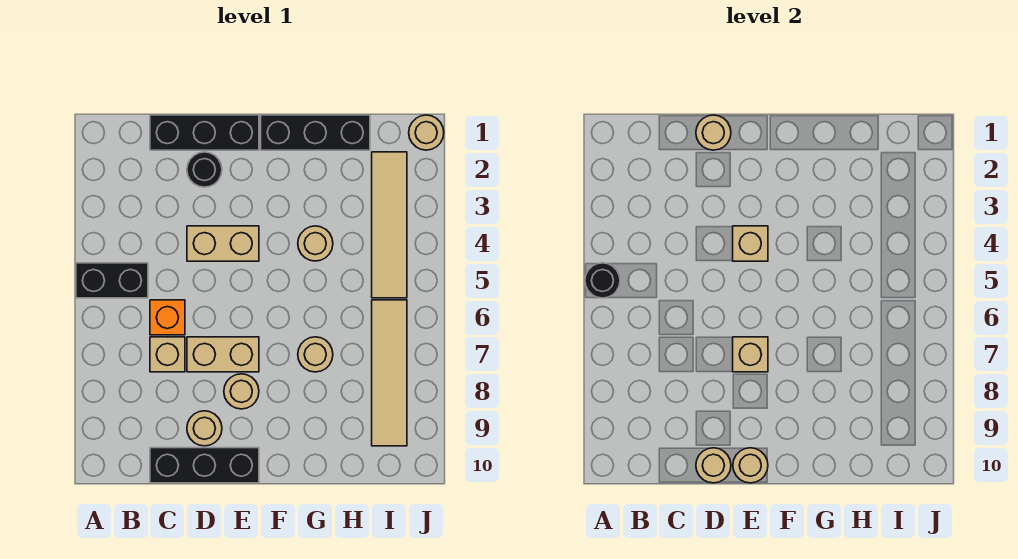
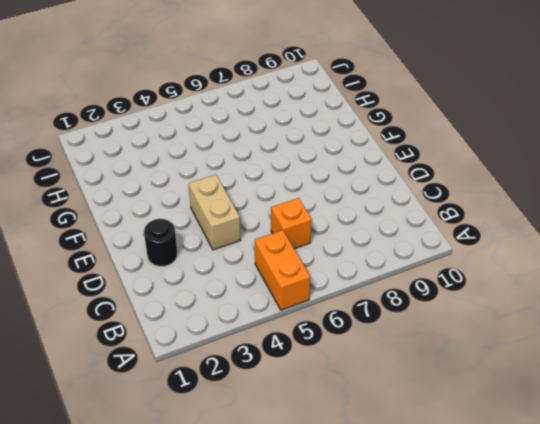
orange 1x2 brick [255,230,310,310] -> black 1x2 brick [76,263,148,298]
none -> black 1x3 brick [150,115,259,150]
none -> tan 1x1 brick [150,337,185,372]
none -> black 1x3 brick [150,448,259,483]

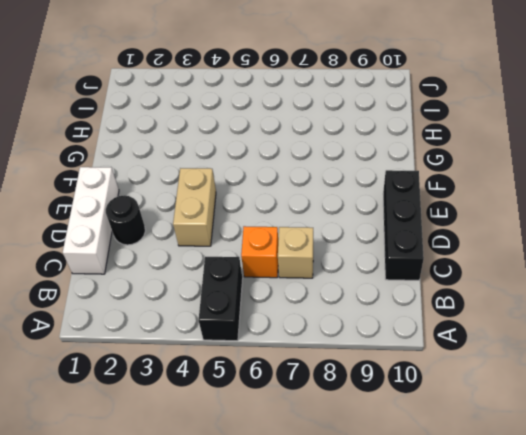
white 1x3 brick [63,167,119,274] -> black 1x3 brick [150,115,259,150]
none -> tan 1x2 brick [187,337,259,372]
none -> tan 1x1 round brick [187,411,222,446]
none -> tan 1x1 round brick [224,374,259,409]

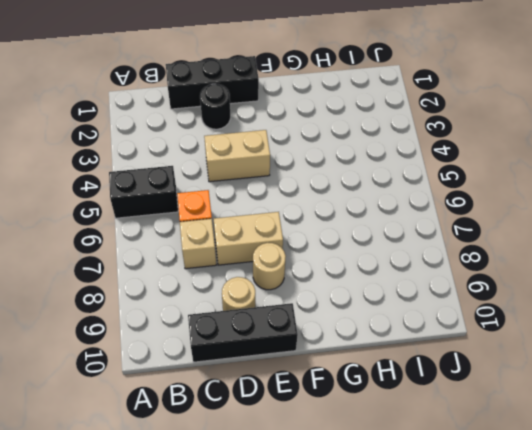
none -> black 1x3 brick [261,115,370,150]
none -> tan 1x1 round brick [298,226,333,261]
none -> tan 1x1 round brick [298,337,333,372]

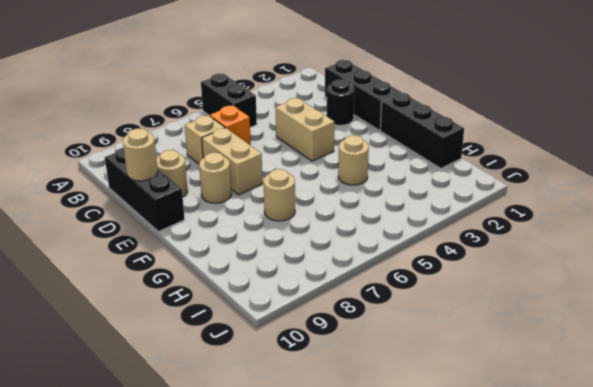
none -> tan 1x4 tile [372,152,407,298]
none -> tan 1x4 tile [372,300,407,446]
none -> tan 1x1 round brick [409,115,444,150]

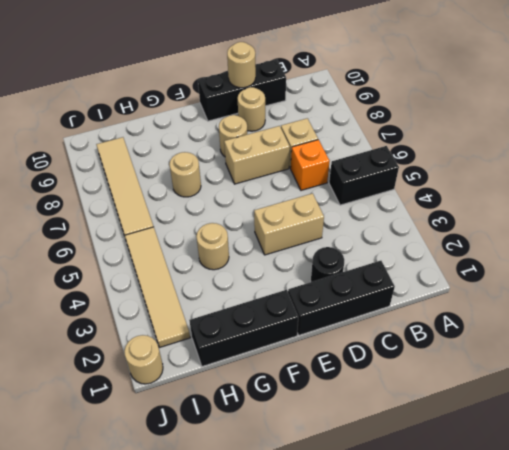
none -> black 1x1 round brick [585,263,620,298]
none -> tan 1x1 round brick [696,115,731,150]
none -> tan 1x1 brick [733,226,768,261]

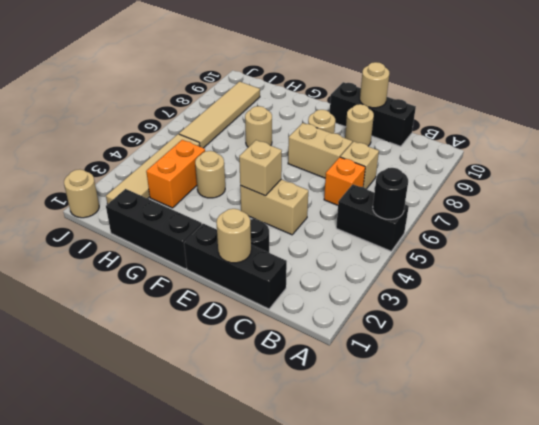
orange 1x2 brick [146,140,205,208] -> none
none -> tan 1x1 brick [733,337,768,372]
none -> tan 1x1 round brick [733,448,768,483]

